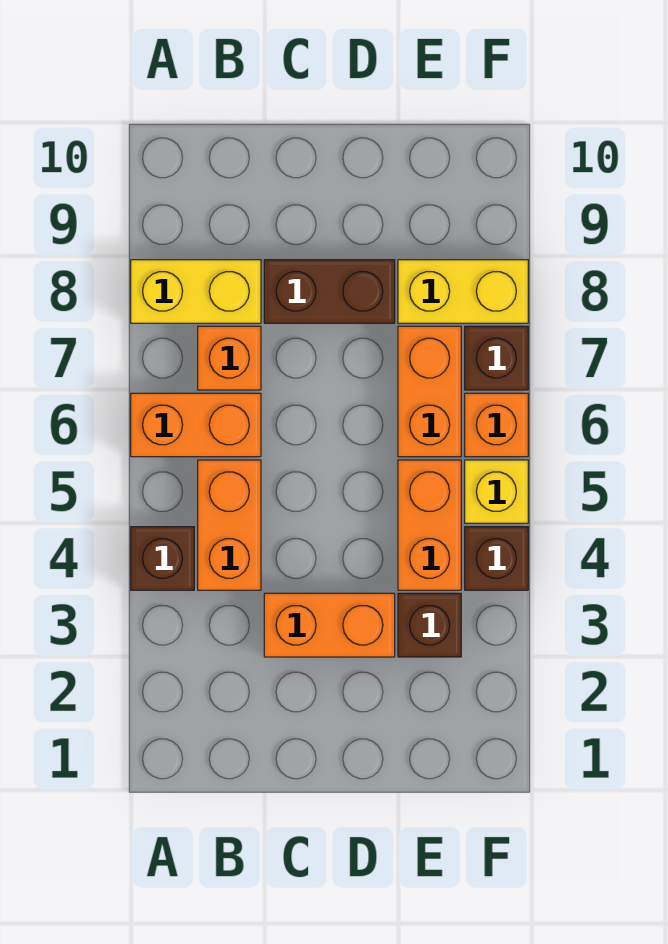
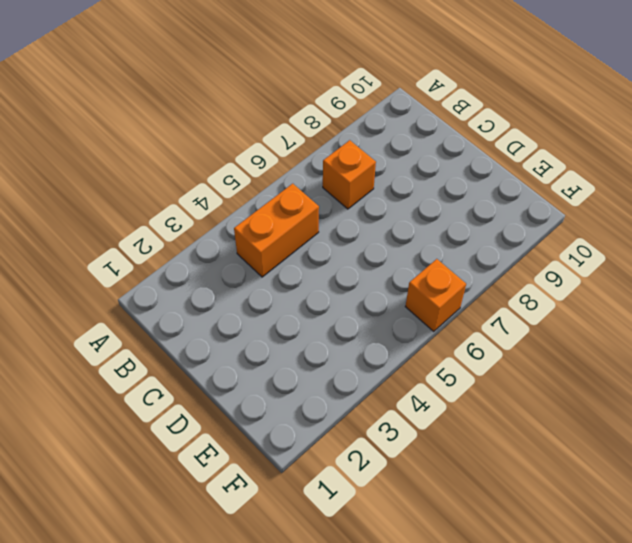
none -> brown 1x1 brick [131,527,194,590]
none -> orange 1x2 brick [131,393,261,457]
none -> yellow 1x2 brick [131,260,261,323]

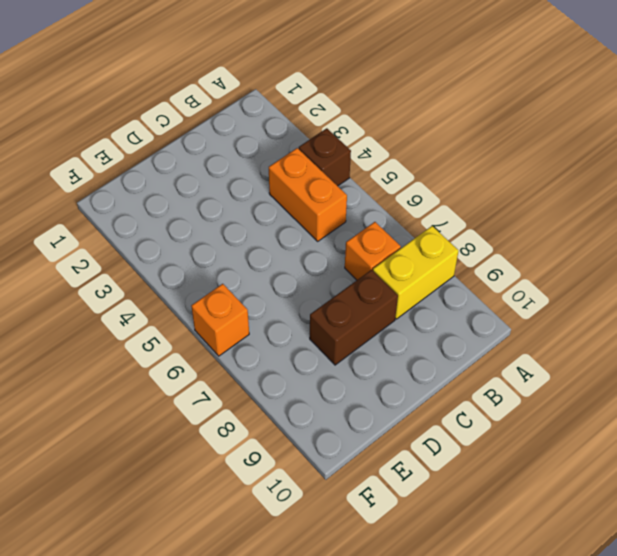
none -> orange 1x2 brick [131,393,261,457]
none -> orange 1x2 brick [264,593,395,657]
none -> brown 1x1 brick [398,593,461,657]

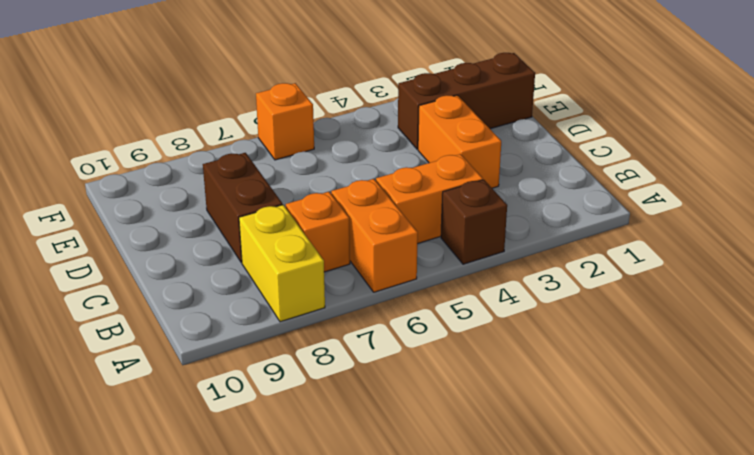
brown 1x3 brick [398,53,535,149] -> brown 1x1 brick [398,593,461,657]
none -> orange 1x2 brick [398,460,461,590]
none -> orange 1x2 brick [398,326,461,457]
none -> yellow 1x2 brick [398,260,528,323]

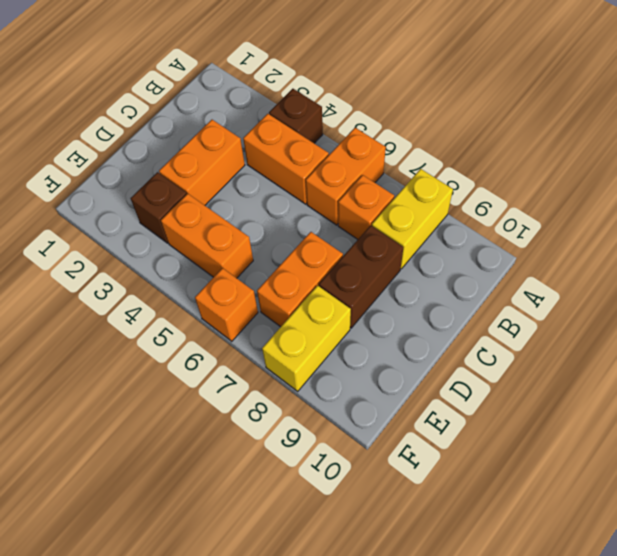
orange 1x2 brick [257,232,343,327] -> orange 1x2 brick turned to [398,326,461,457]
none -> brown 1x1 brick [465,527,528,590]
none -> yellow 1x1 brick [465,460,528,523]
none -> brown 1x1 brick [465,326,528,390]

